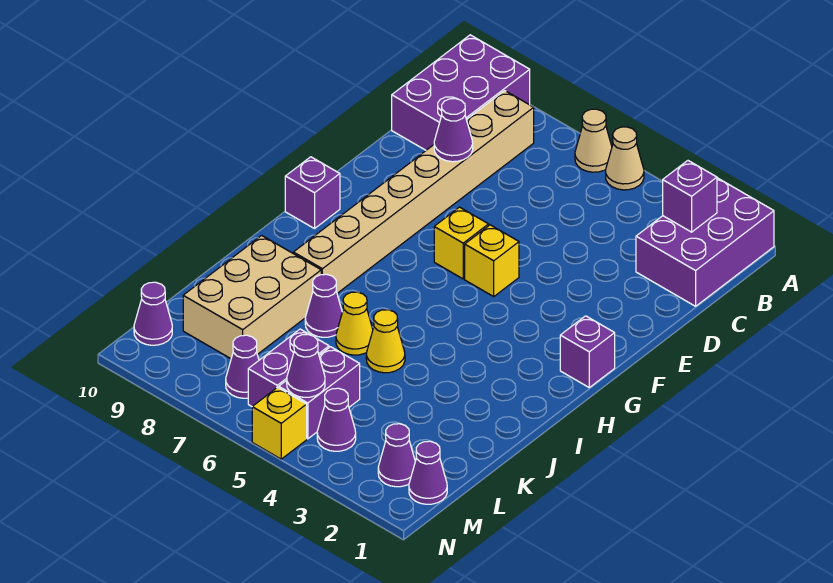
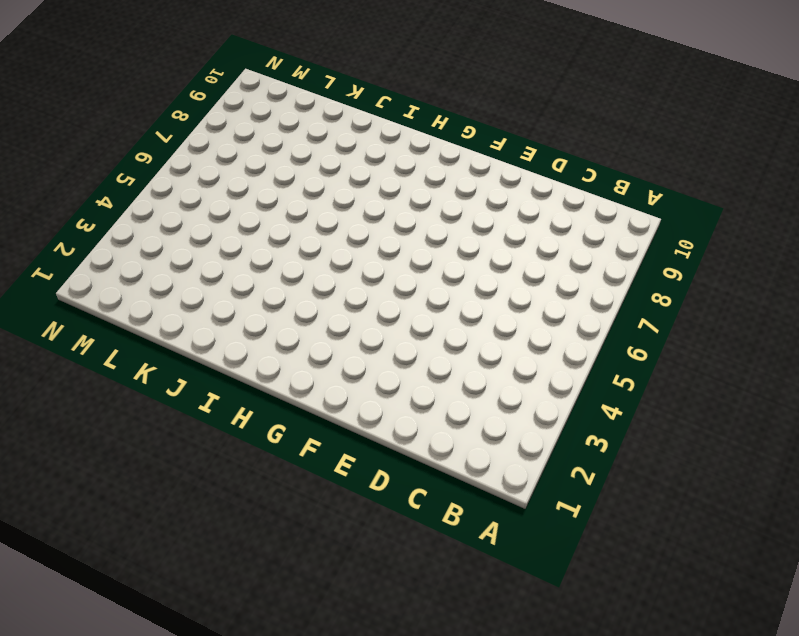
none -> purple 2x3 brick [636,178,774,306]
none -> tan 1x1 cone [606,127,644,190]
none -> tan 1x1 cone [575,109,612,172]

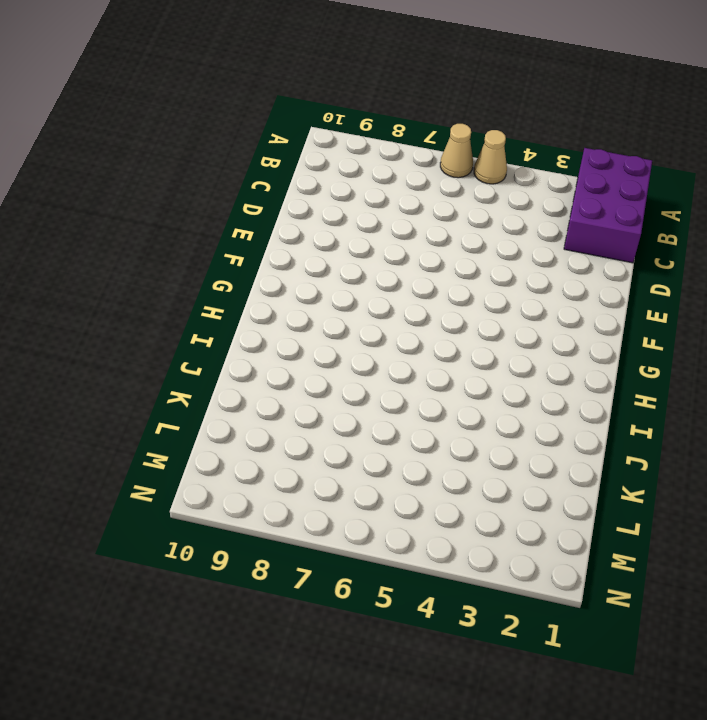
none -> purple 2x3 brick [392,35,530,150]
none -> tan 1x8 brick [293,91,534,293]
none -> yellow 1x1 brick [465,225,519,296]

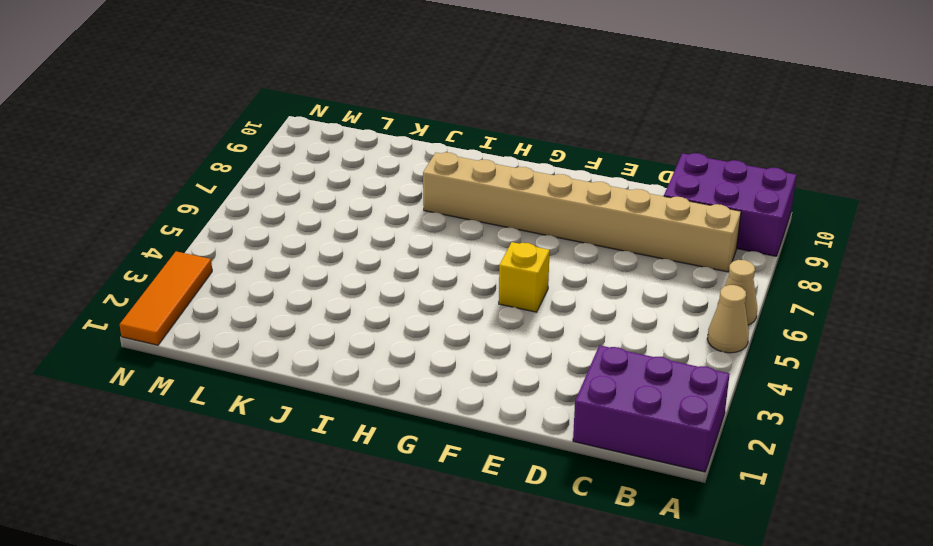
orange 1x3 tile [120,251,212,345] -> none
none -> yellow 1x1 brick [434,207,489,279]
none -> purple 1x1 brick [560,316,615,387]
none -> purple 1x1 brick [285,157,340,229]

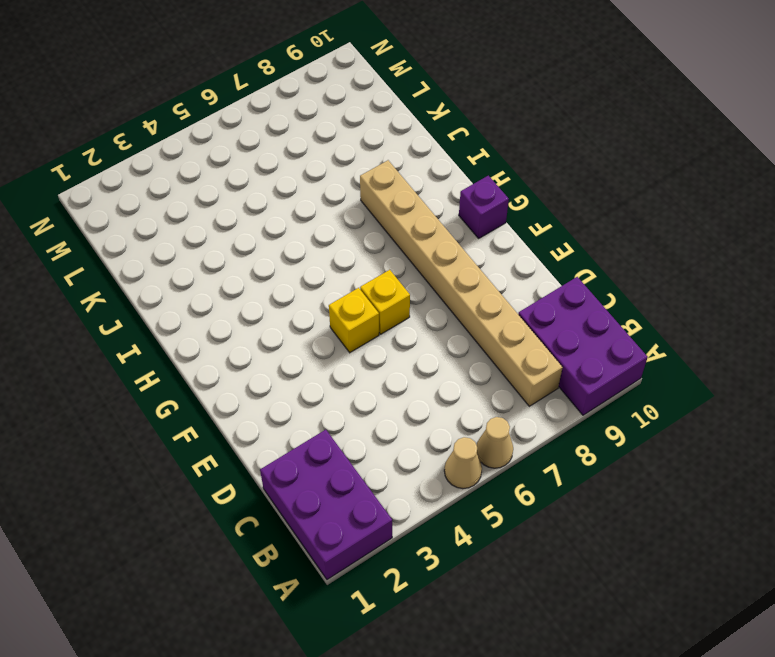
none -> purple 1x1 brick [560,316,615,387]
none -> yellow 1x1 cone [366,310,405,373]
none -> yellow 1x1 cone [336,292,373,355]

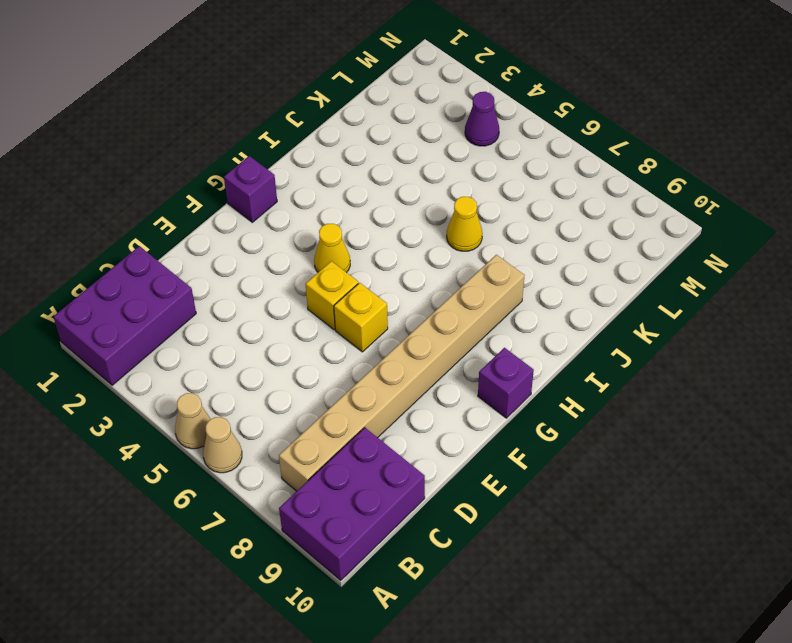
yellow 1x1 cone [314,224,350,273] -> yellow 1x1 cone moved to [366,310,405,373]
none -> purple 1x1 cone [305,274,342,337]
none -> tan 2x3 brick [183,235,321,359]
none -> purple 1x2 brick [279,347,360,439]

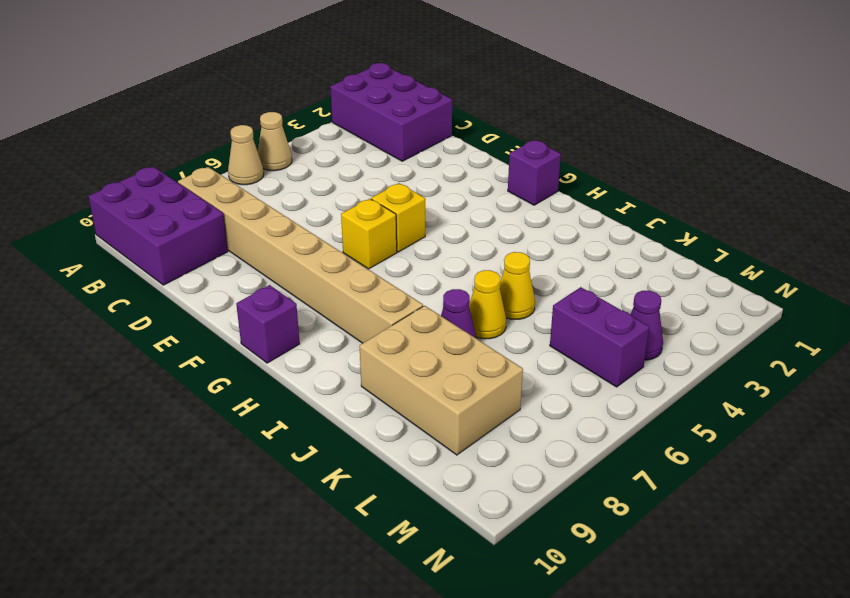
none -> purple 1x2 brick [248,329,329,406]
none -> purple 1x1 cone [409,441,447,504]
none -> purple 1x1 cone [378,424,415,487]

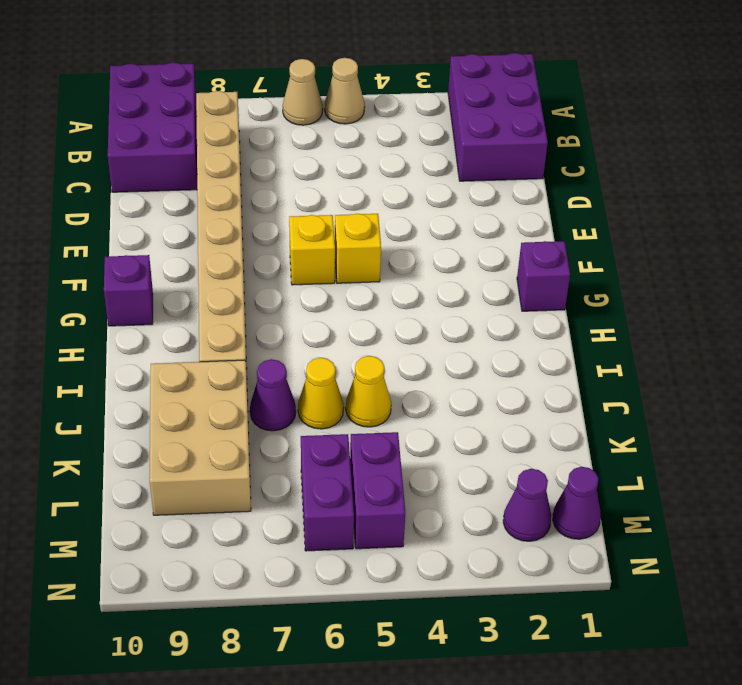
none -> purple 1x1 cone [317,388,356,451]
none -> purple 1x1 cone [226,335,259,398]
none -> purple 1x1 cone [134,282,172,345]

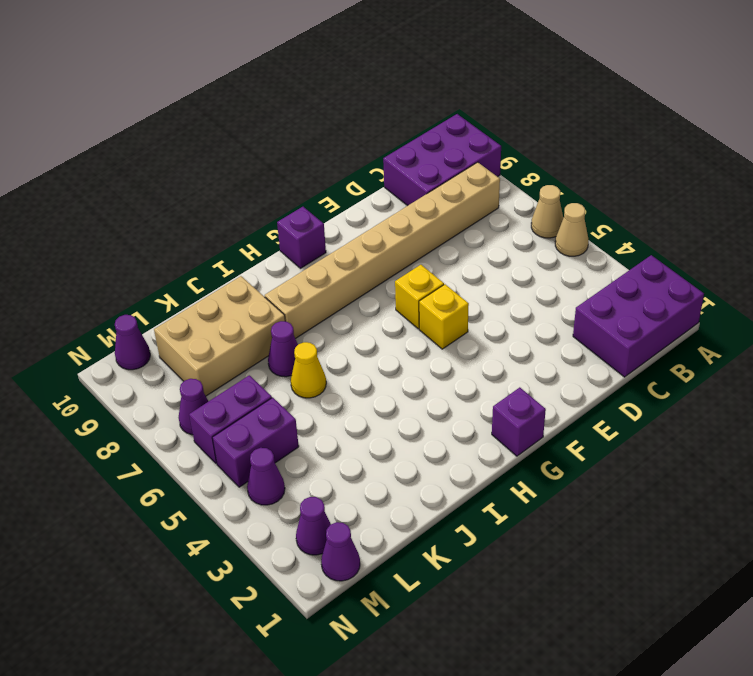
none -> yellow 1x1 cone [366,310,405,373]
none -> yellow 1x1 brick [252,387,307,459]
none -> purple 1x1 brick [663,161,717,232]

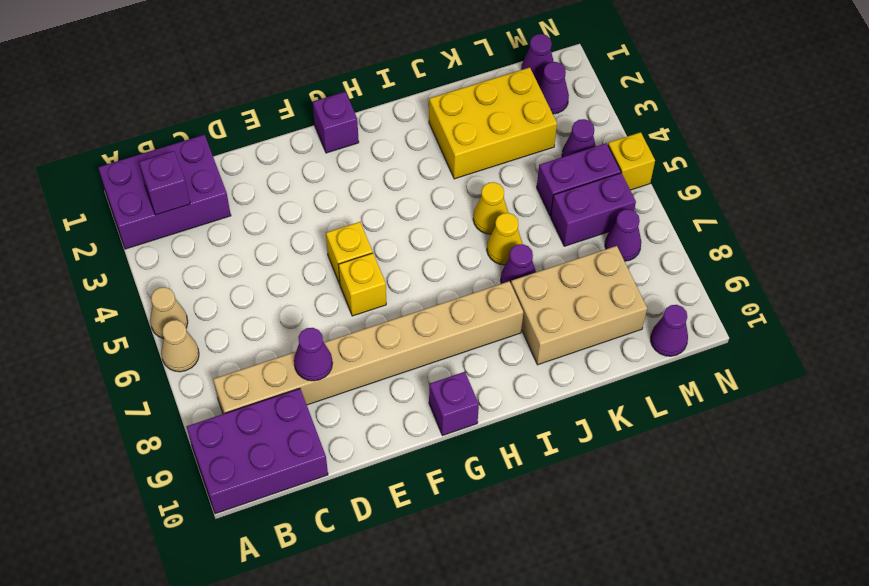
yellow 2x3 brick [429,67,557,179] -> none
none -> purple 1x1 cone [287,335,325,397]

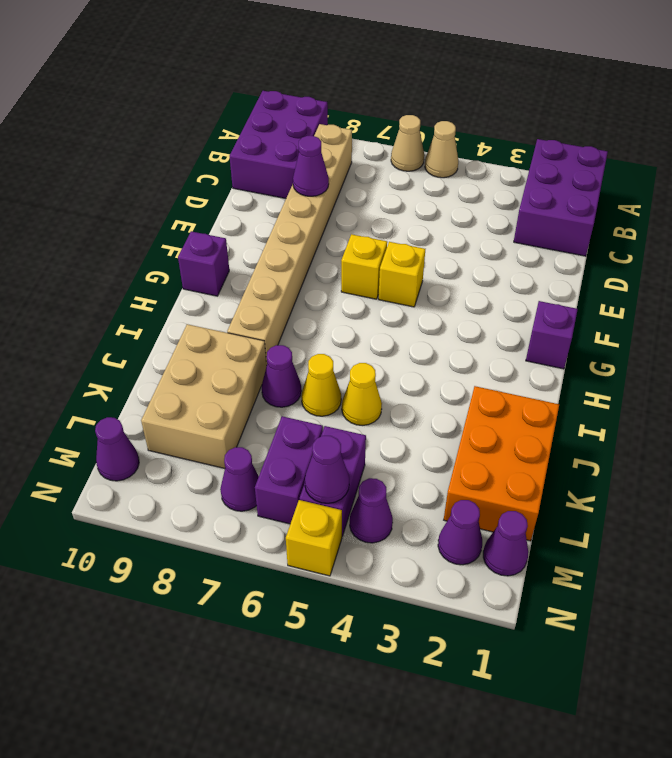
orange 2x3 brick [444,386,559,541] -> none
none -> purple 1x1 brick [663,161,717,232]

